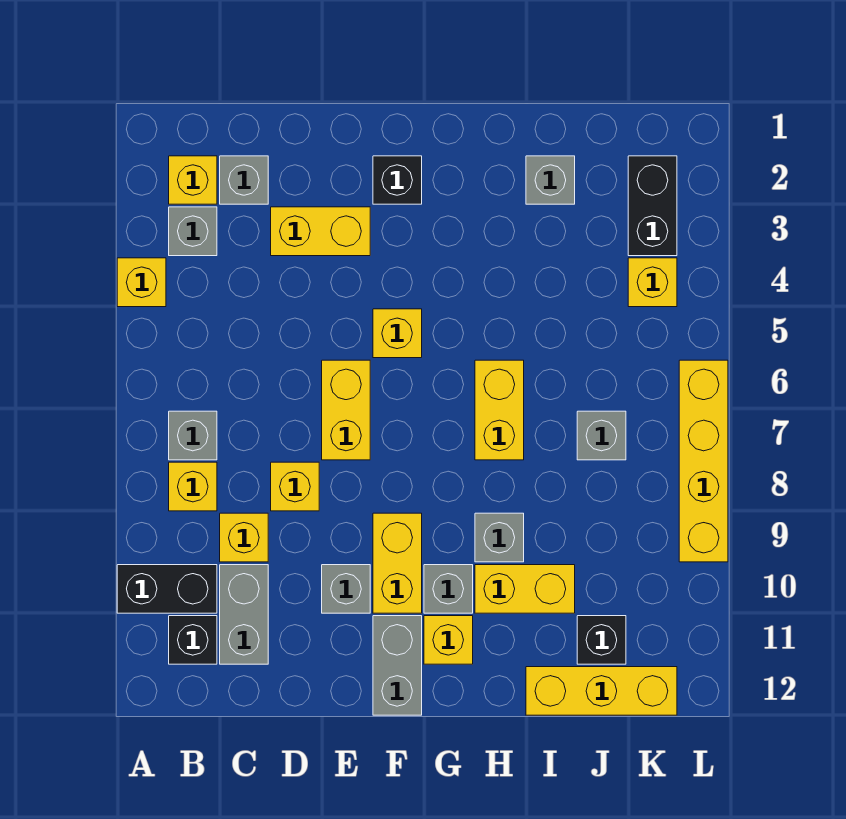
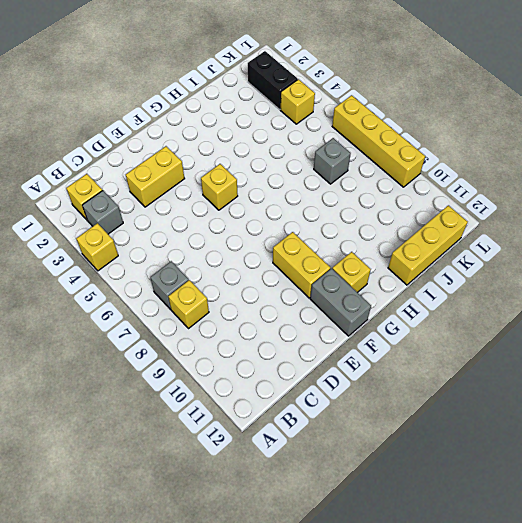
none -> black 1x2 brick [117,565,217,613]
none -> black 1x1 brick [169,616,217,664]
none -> grey 1x1 brick [220,156,268,204]
none -> yellow 1x1 brick [220,513,268,562]

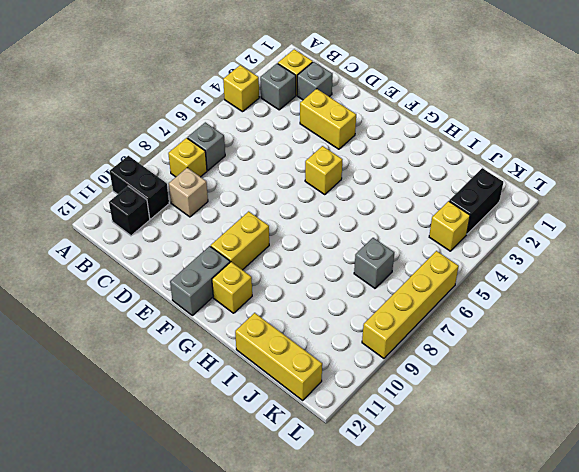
tan 1x1 brick [169,168,208,217] -> yellow 1x1 brick [220,513,268,562]
none -> grey 1x2 brick [220,565,268,664]
none -> yellow 1x1 brick [271,462,319,511]
none -> yellow 1x2 brick [322,360,370,460]
none -> grey 1x1 brick [322,565,370,613]

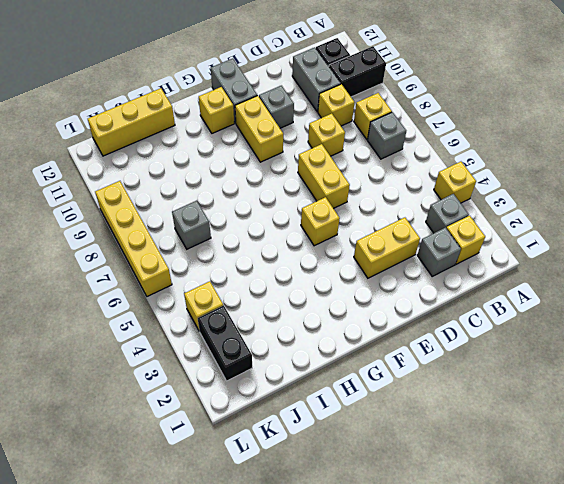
none -> black 1x1 brick [373,156,422,204]
none -> grey 1x1 brick [424,565,473,613]
none -> yellow 1x2 brick [475,360,524,460]
none -> grey 1x1 brick [475,513,524,562]

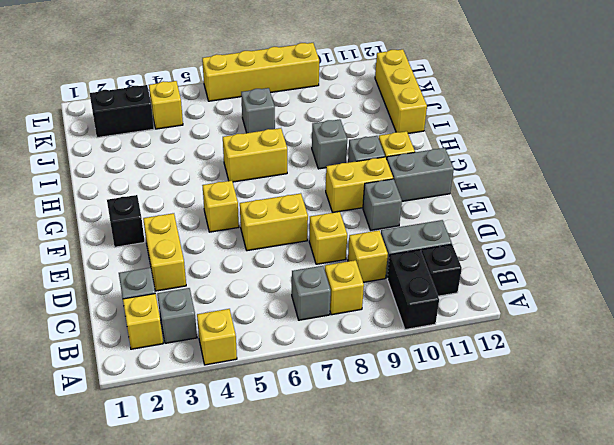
none -> yellow 1x2 brick [475,565,575,613]
none -> grey 1x1 brick [526,156,575,204]
none -> black 1x1 brick [577,616,626,664]

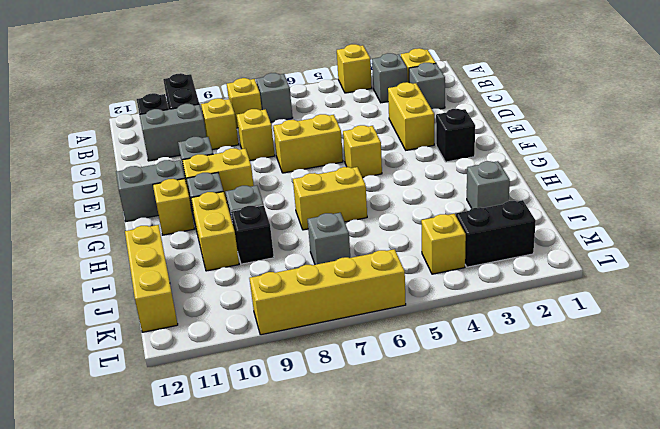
black 1x1 brick [231,205,274,264] -> black 1x1 brick moved to [577,616,626,664]

